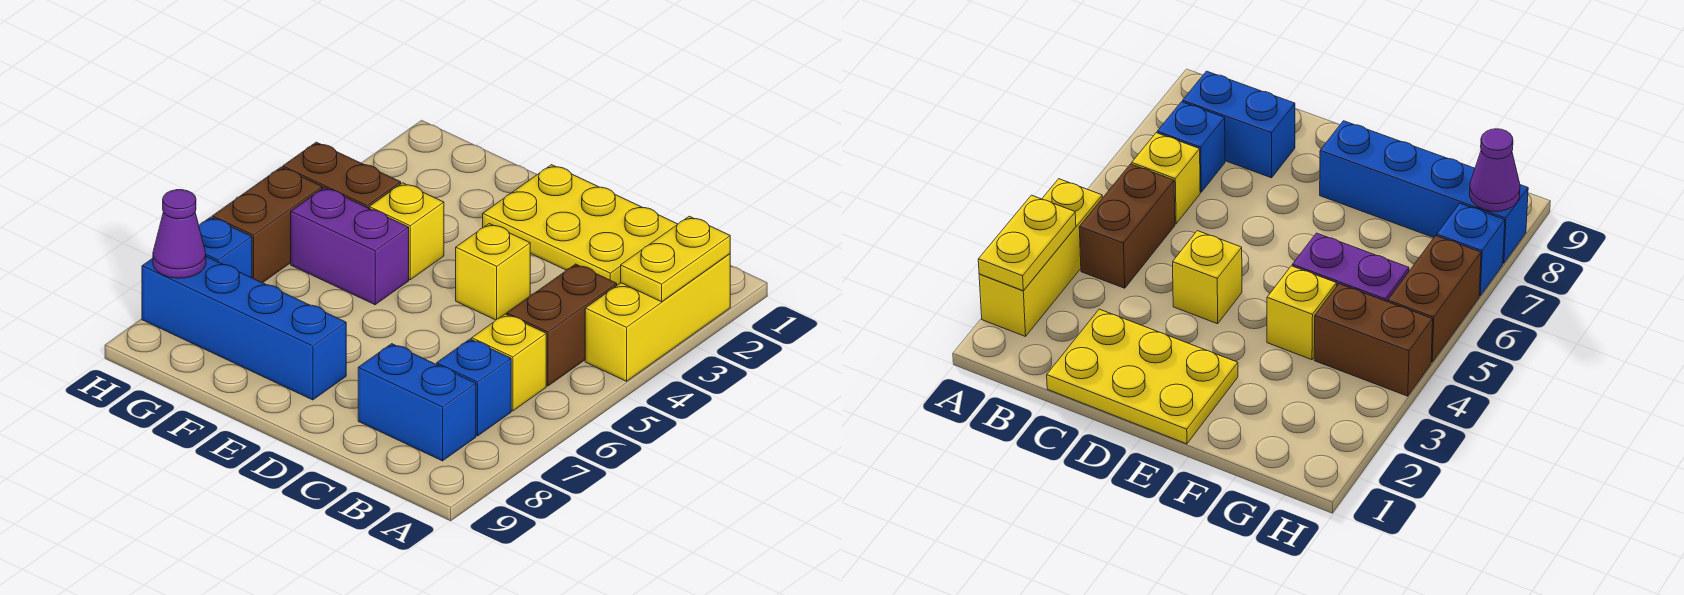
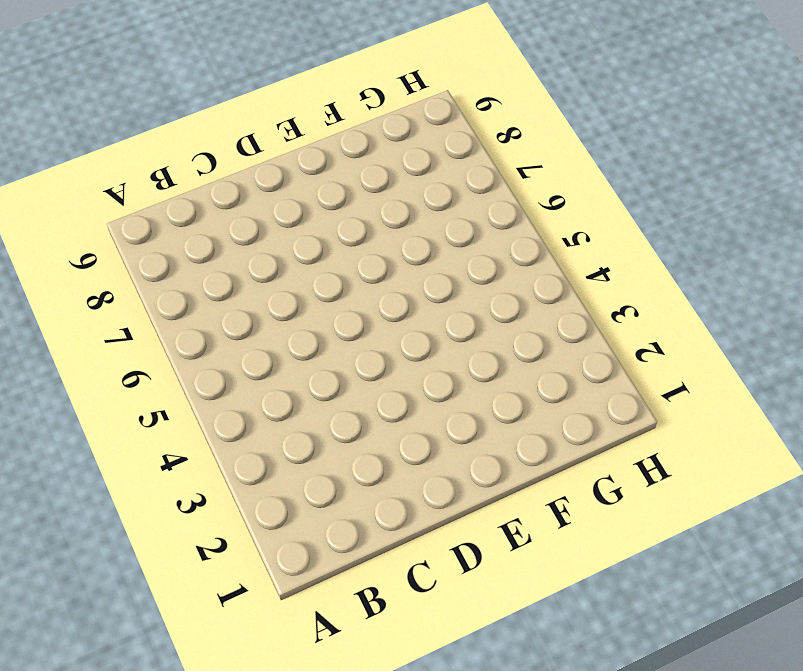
none -> yellow 1x3 brick [585,254,730,381]
none -> brown 1x2 brick [507,264,617,386]
none -> yellow 1x1 brick [472,314,546,411]

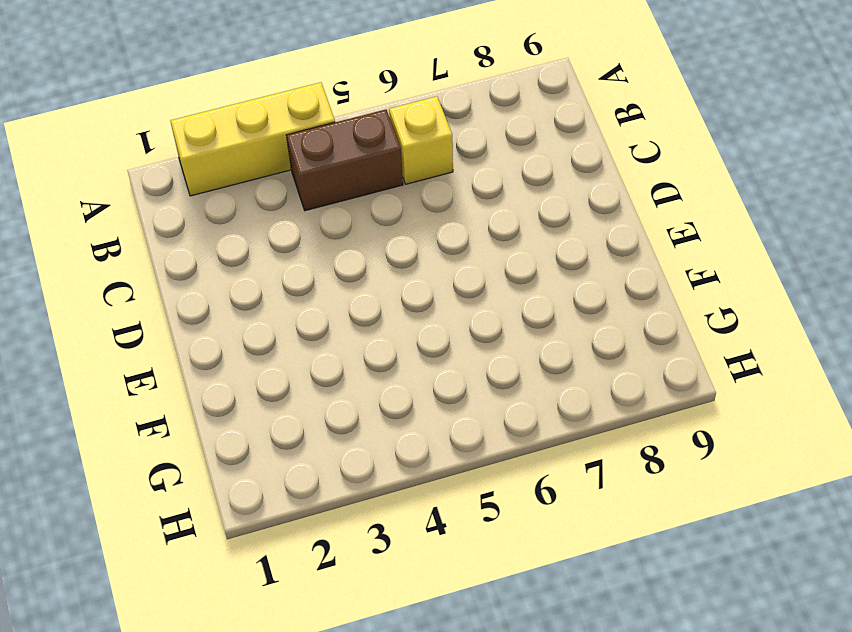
none -> blue 1x1 brick [437,339,511,436]
none -> blue 1x2 brick [358,344,476,461]
none -> yellow 2x3 plate [483,165,678,285]

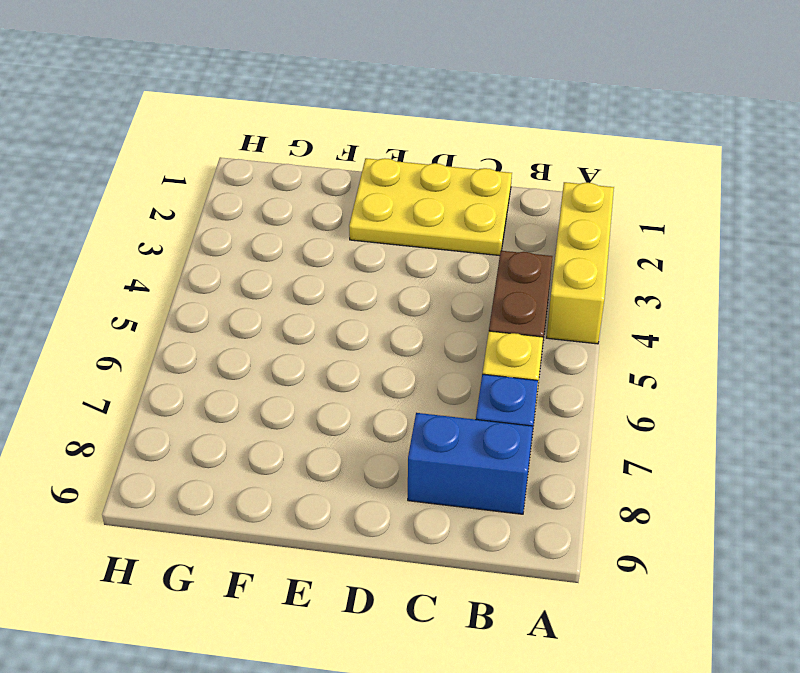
none -> yellow 1x1 brick [456,224,530,320]
none -> blue 1x4 brick [142,257,346,400]
none -> yellow 1x1 brick [369,183,444,280]

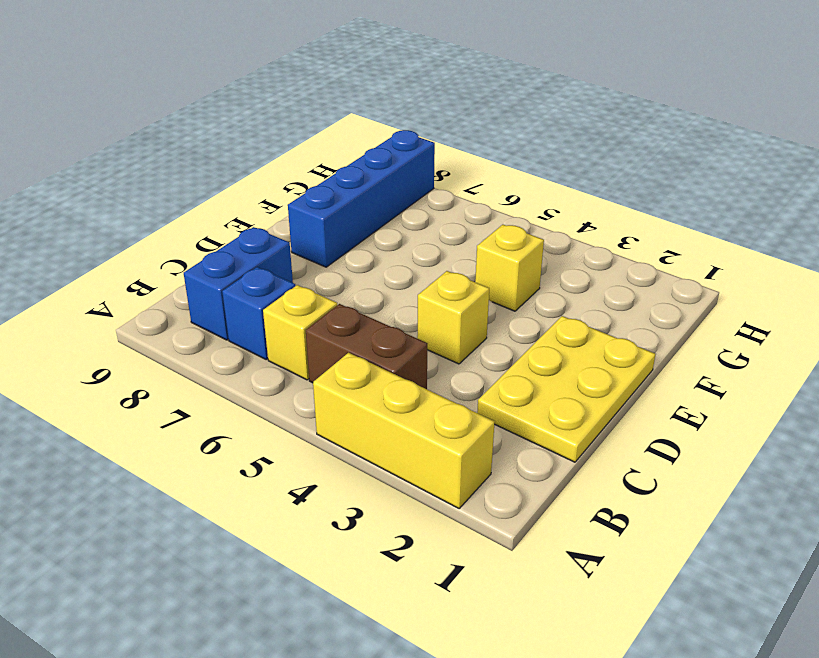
none -> purple 1x2 brick [291,188,409,305]
none -> brown 1x2 brick [283,142,401,208]
none -> brown 1x2 brick [212,167,322,283]

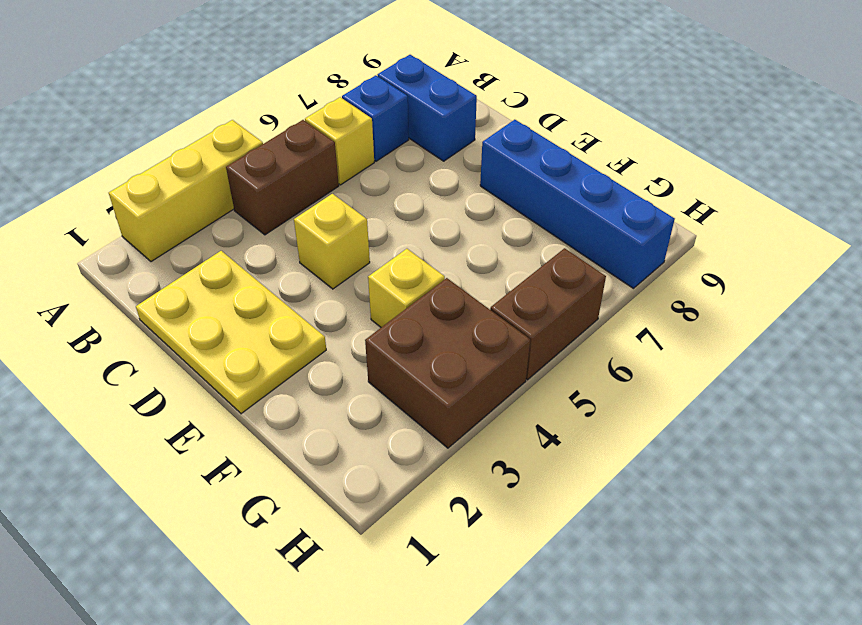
brown 2x2 brick [365,278,530,448] -> brown 1x2 brick [283,142,401,208]
none -> purple 1x2 brick [291,188,409,305]
none -> blue 1x1 brick [199,217,252,278]
none -> yellow 1x2 plate [621,216,730,302]

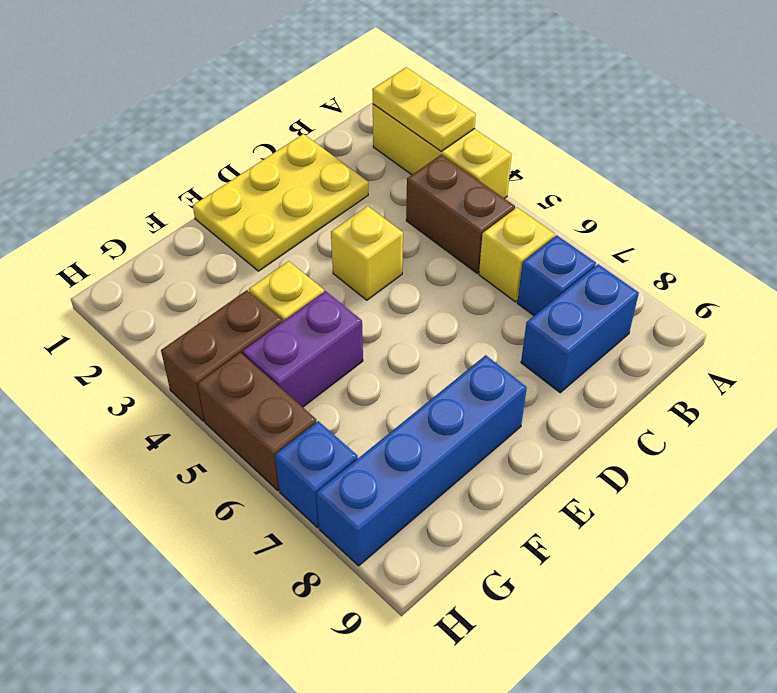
none -> purple 1x1 cone [153,190,206,278]

